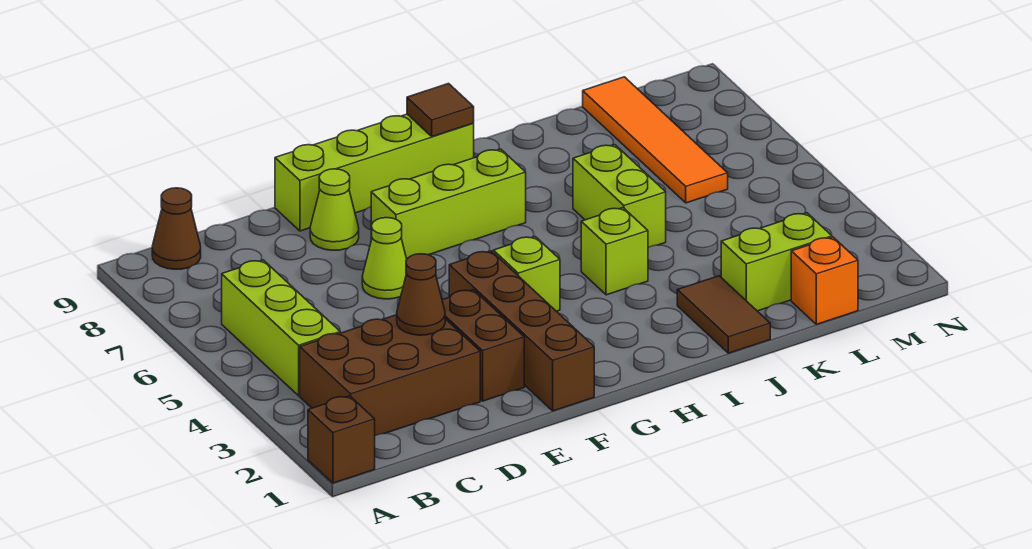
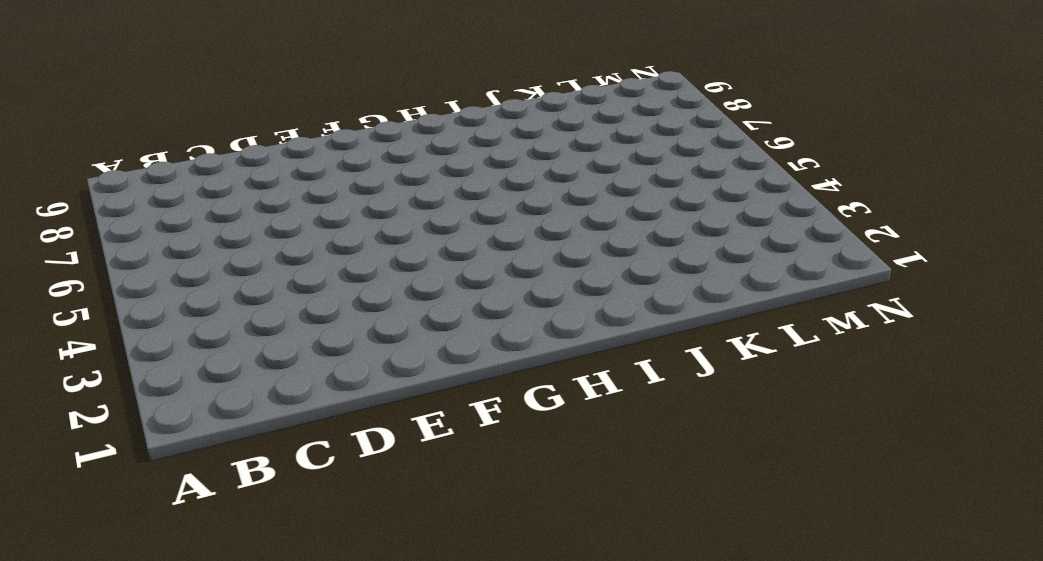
none -> brown 1x1 brick [308,396,375,483]
none -> brown 2x3 brick [300,315,480,435]
none -> lime 1x3 brick [222,260,340,396]

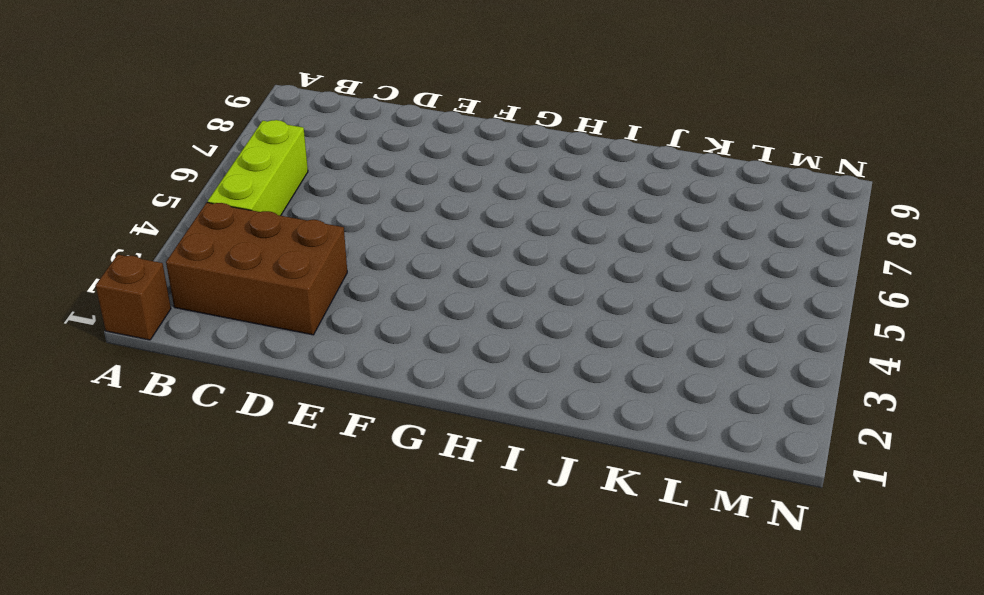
none -> brown 1x1 cone [152,188,201,269]
none -> brown 1x2 brick [442,290,524,401]
none -> lime 1x1 cone [362,218,407,299]

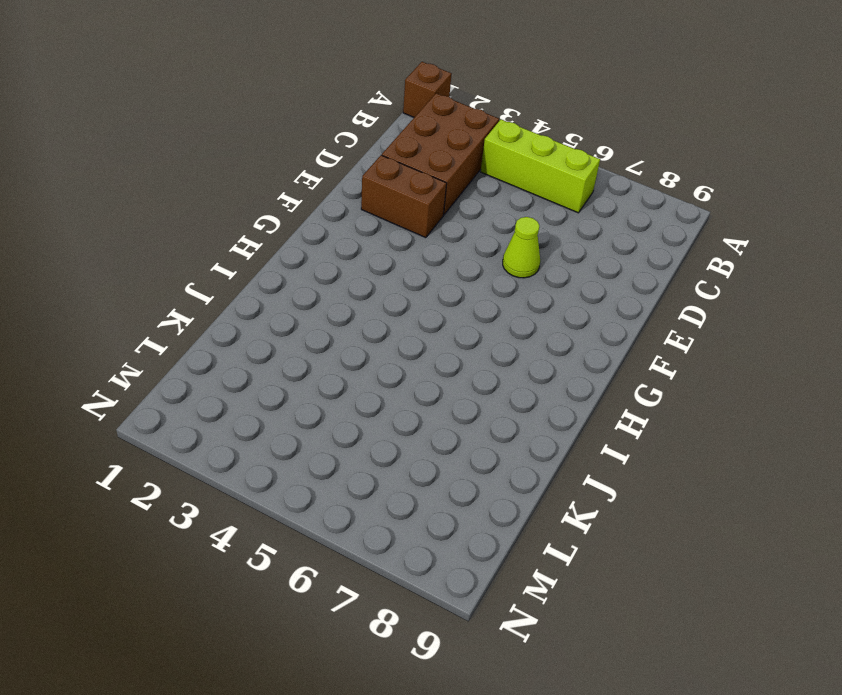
none -> brown 1x1 cone [152,188,201,269]
none -> lime 1x1 cone [310,169,359,250]
none -> lime 1x4 brick [275,114,474,231]

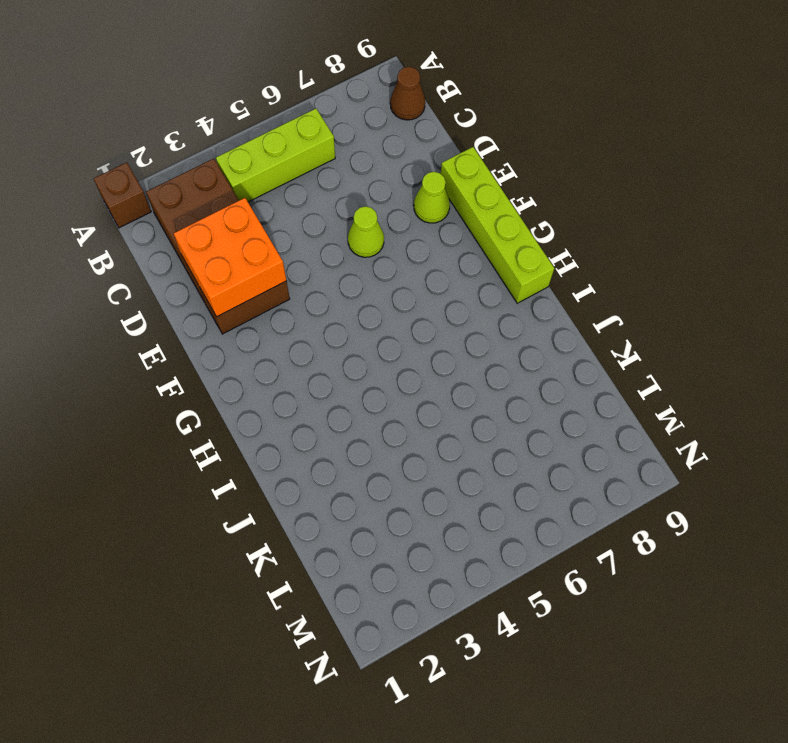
orange 2x2 brick [174,198,286,317] -> brown 1x1 cone [397,254,445,335]
none -> brown 1x4 brick [449,251,594,411]
none -> lime 1x3 brick [371,149,526,259]
none -> lime 1x1 brick [493,237,560,311]

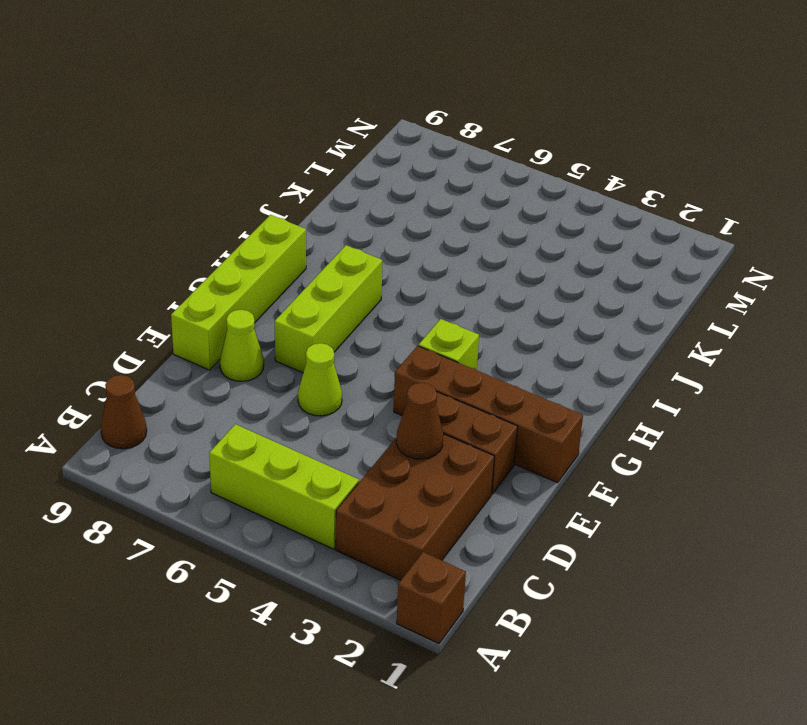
none -> lime 1x1 brick [581,208,648,295]
none -> brown 1x2 tile [677,276,770,353]
none -> lime 1x2 brick [573,145,666,247]

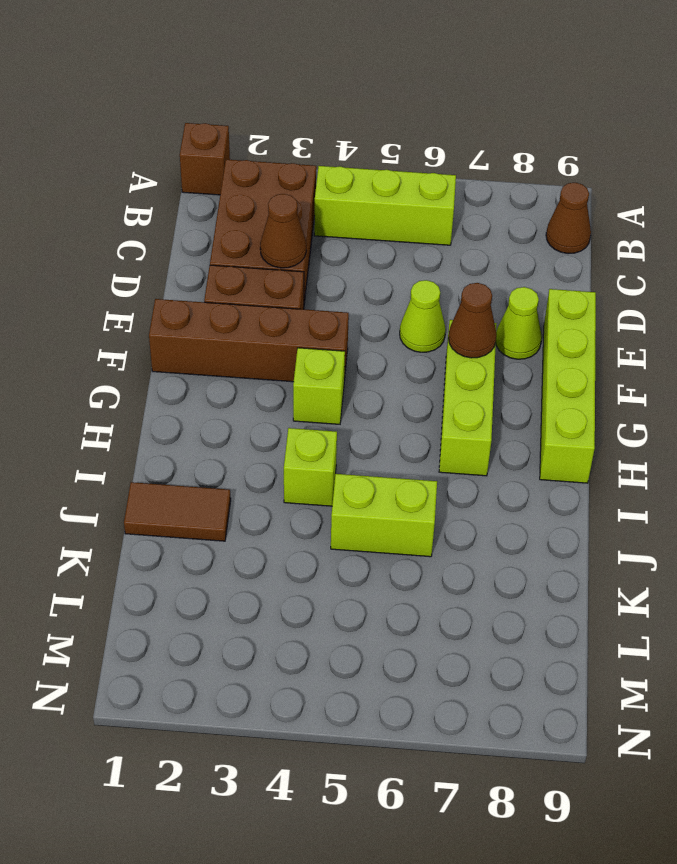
brown 1x1 cone [449,283,497,358] -> none
none -> lime 1x2 brick [721,213,832,311]
none -> orange 1x1 brick [791,237,858,324]
none -> orange 1x4 tile [583,77,728,203]

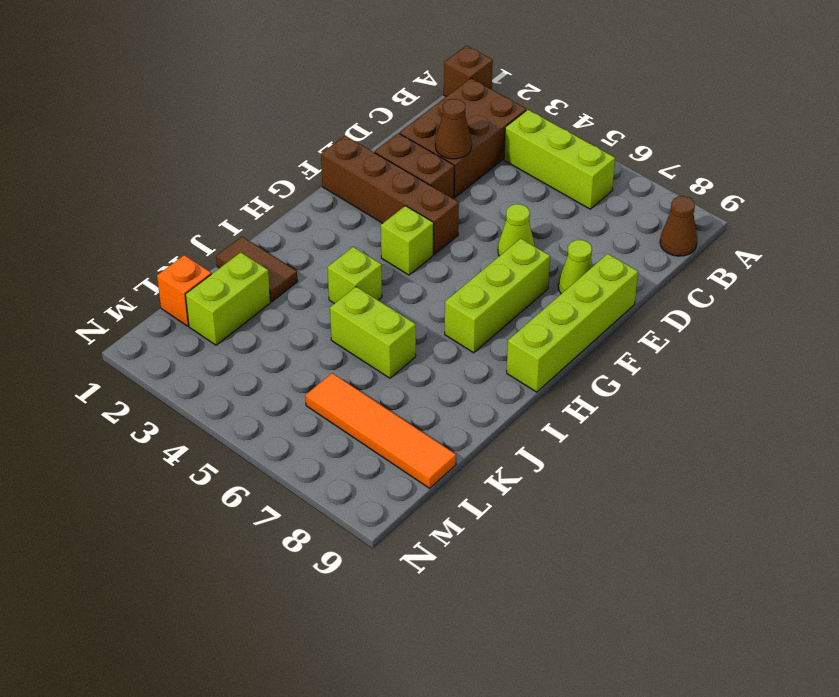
none -> brown 1x1 tile [407,84,474,137]

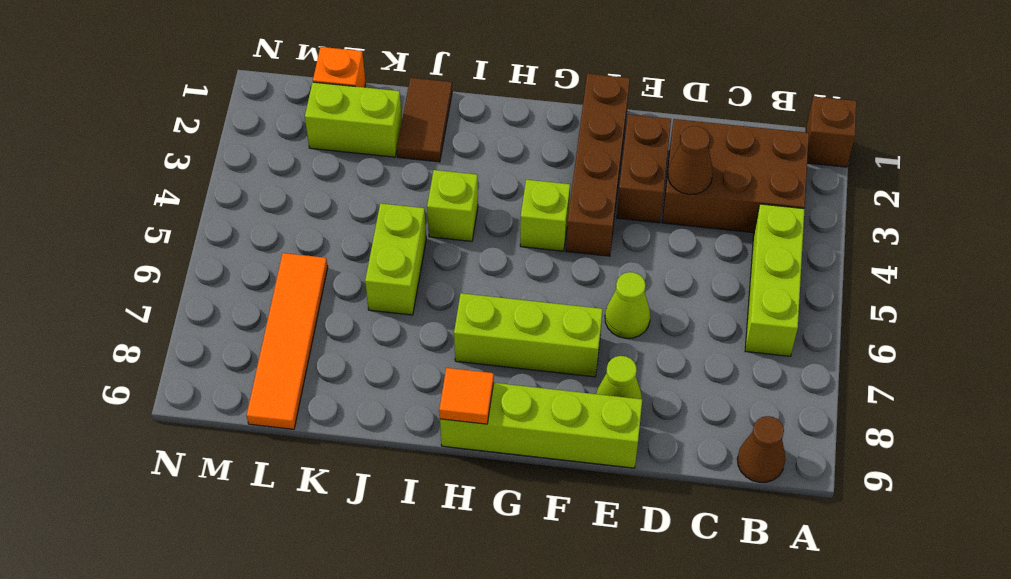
orange 1x1 tile [439,368,494,424] -> brown 1x1 tile [407,84,474,137]

